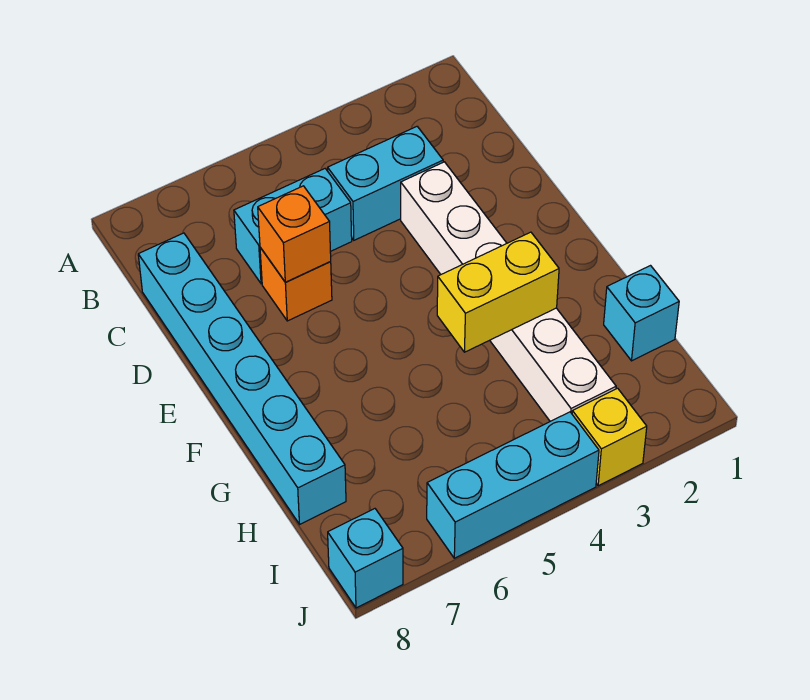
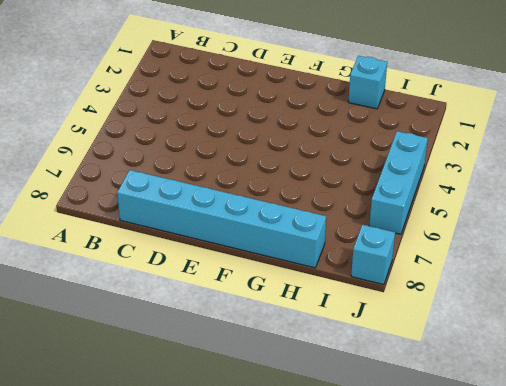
none -> cyan 1x2 brick [328,127,443,240]
none -> cyan 1x2 brick [234,169,352,284]

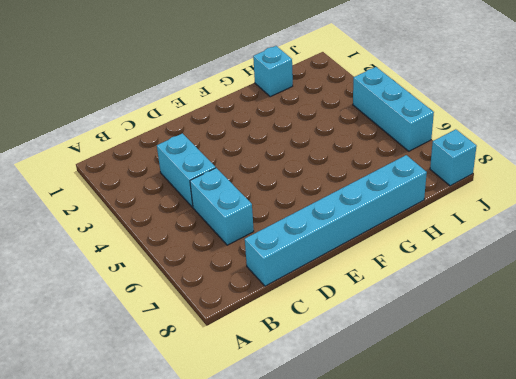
none -> white 1x6 brick [401,162,616,421]
none -> orange 1x1 brick [260,247,332,321]

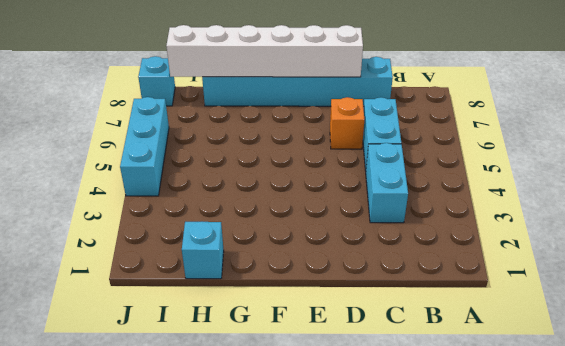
white 1x6 brick [166,25,363,77] -> white 1x6 brick moved to [401,162,616,421]
none -> yellow 1x1 brick [572,388,647,486]
none -> orange 1x1 brick [258,186,331,282]

